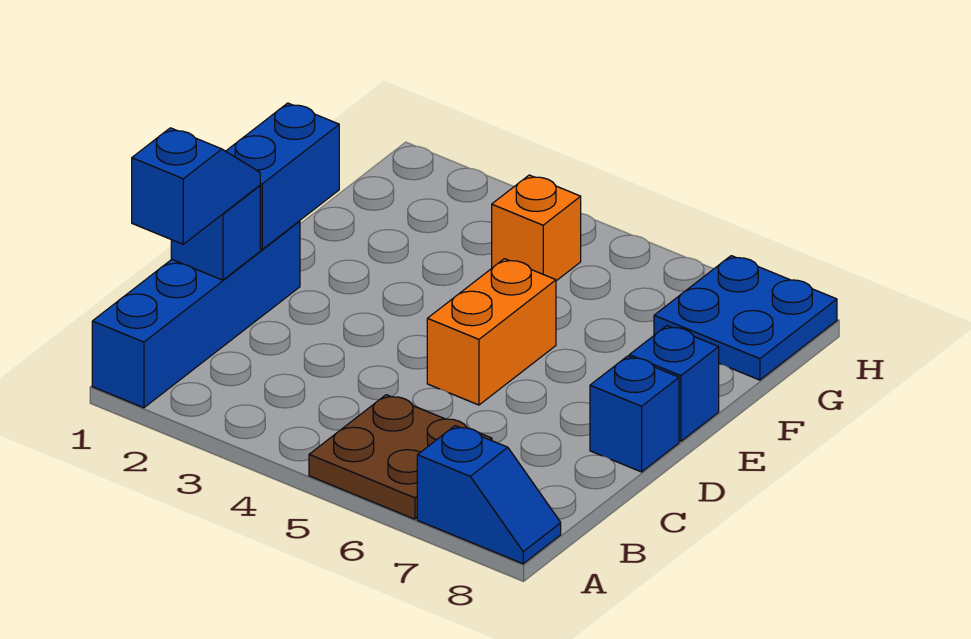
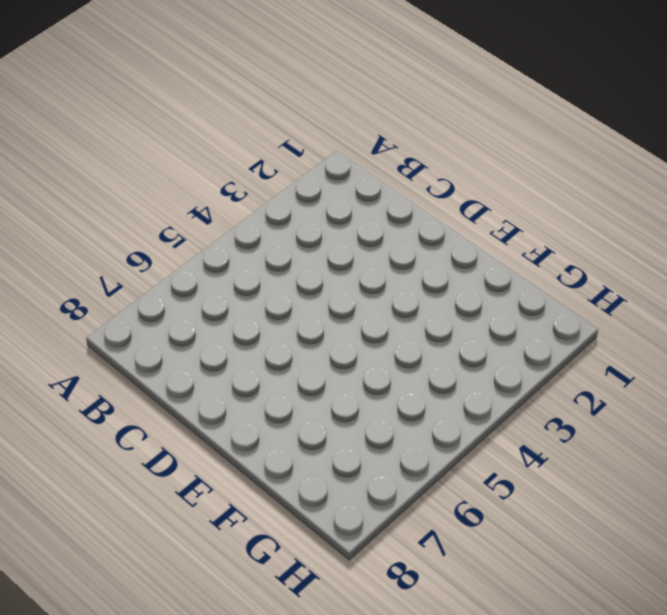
none -> blue 1x4 brick [92,221,300,408]
none -> brown 2x2 plate [309,395,492,519]

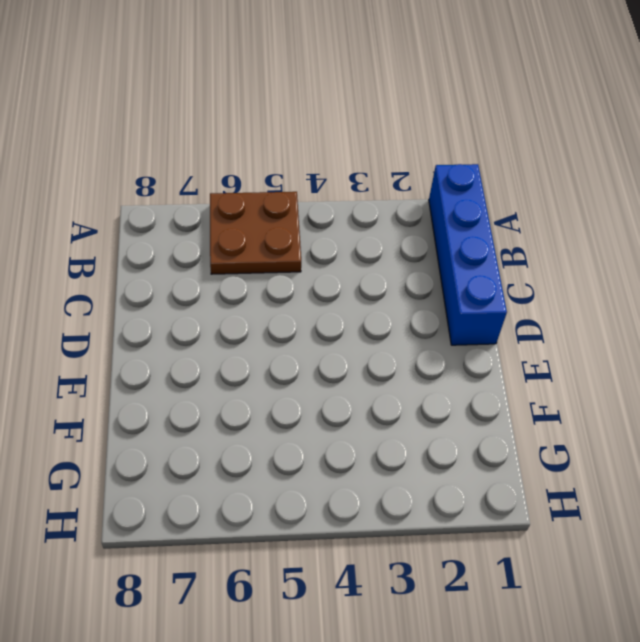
none -> blue 1x2 slope [417,426,561,564]
none -> orange 1x2 brick [427,259,556,405]

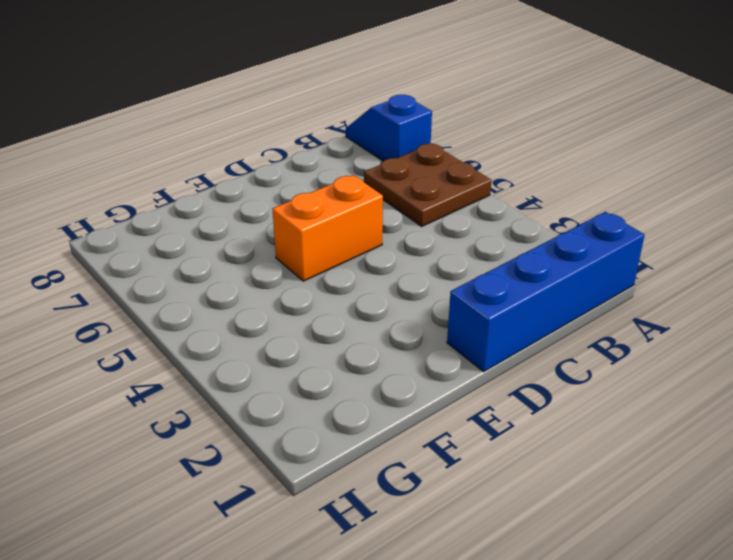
none -> blue 1x1 brick [590,356,679,472]
none -> blue 1x1 brick [629,326,719,441]

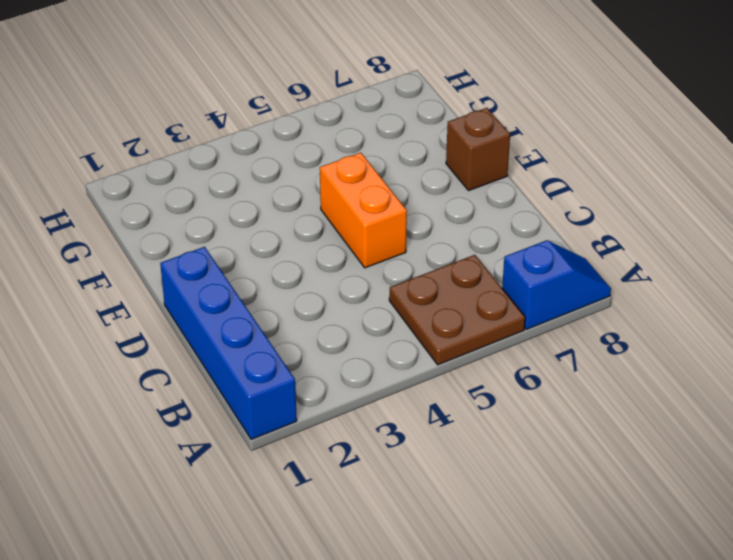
brown 1x1 brick [446,108,510,191] -> blue 1x1 brick [629,326,719,441]
none -> blue 1x1 brick [590,356,679,472]
none -> orange 1x1 brick [492,175,581,281]

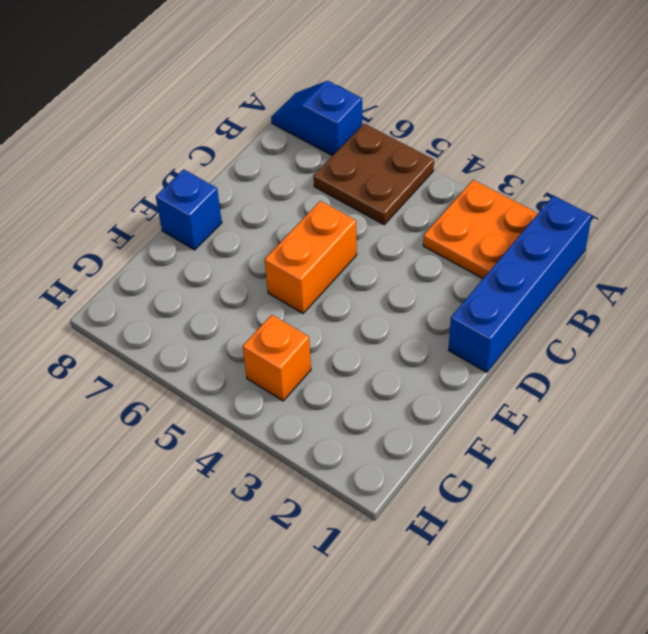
orange 2x2 plate [423,180,538,278] -> none
none -> blue 1x1 brick [590,356,679,472]
none -> blue 2x2 plate [654,256,837,380]

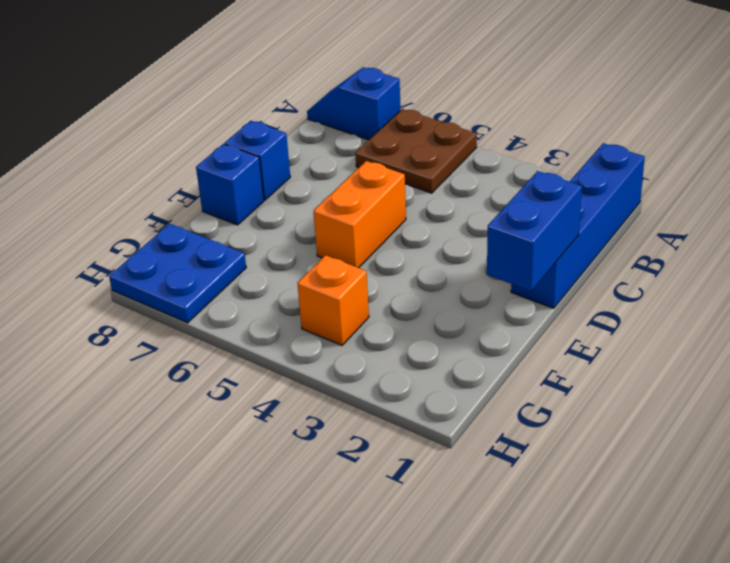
none -> blue 1x1 brick [171,186,260,280]
none -> blue 1x2 slope [132,128,260,244]

